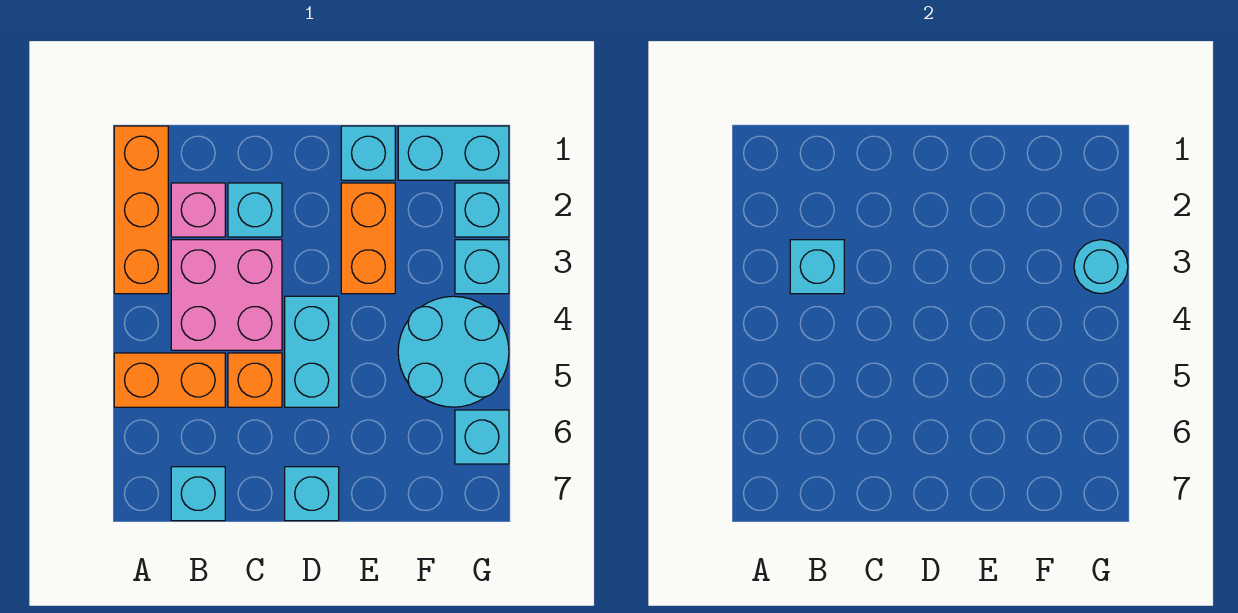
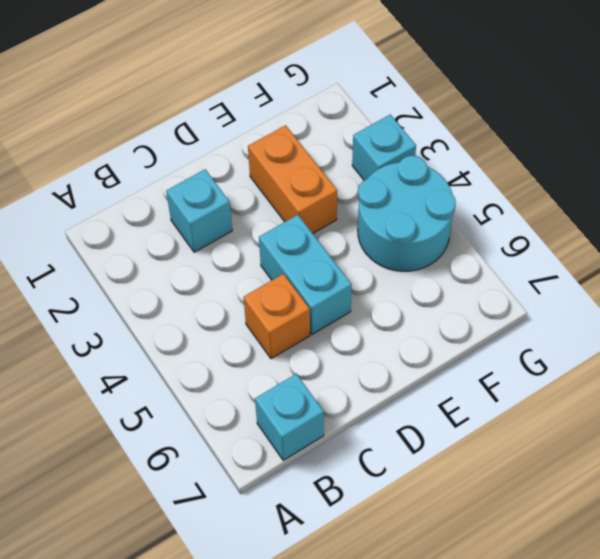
none -> orange 1x3 brick [114,126,168,294]
none -> orange 1x2 brick [114,353,225,407]
none -> pink 1x1 brick [171,183,225,237]

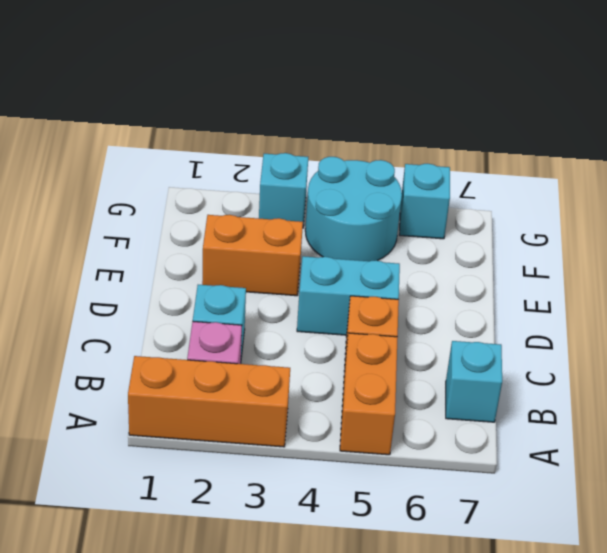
none -> pink 2x2 brick [171,240,282,350]
none -> cyan 1x1 brick [285,467,339,521]
none -> cyan 1x1 brick [341,126,395,180]

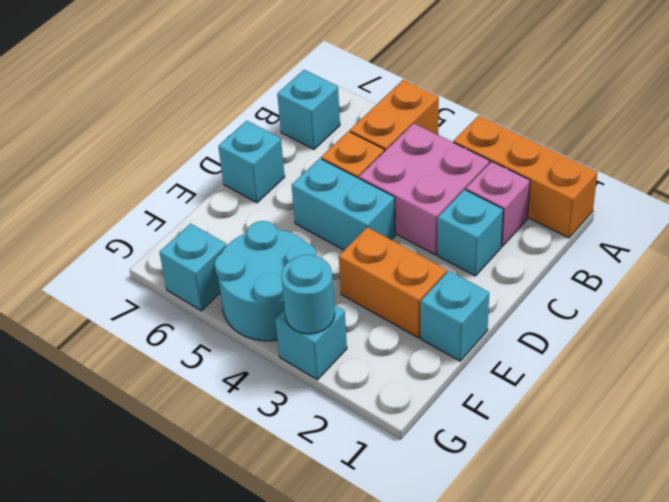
none -> cyan 1x2 brick [398,126,509,180]
none -> cyan 1x1 brick [455,183,509,237]
none -> cyan 1x1 brick [790,240,844,294]

